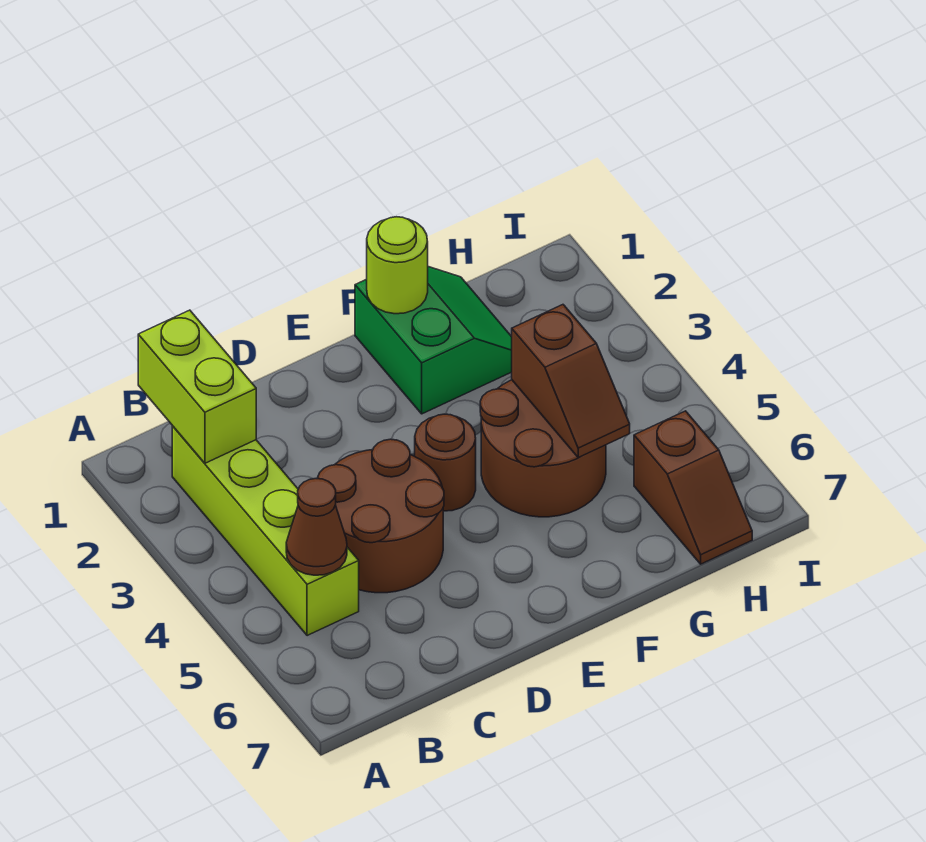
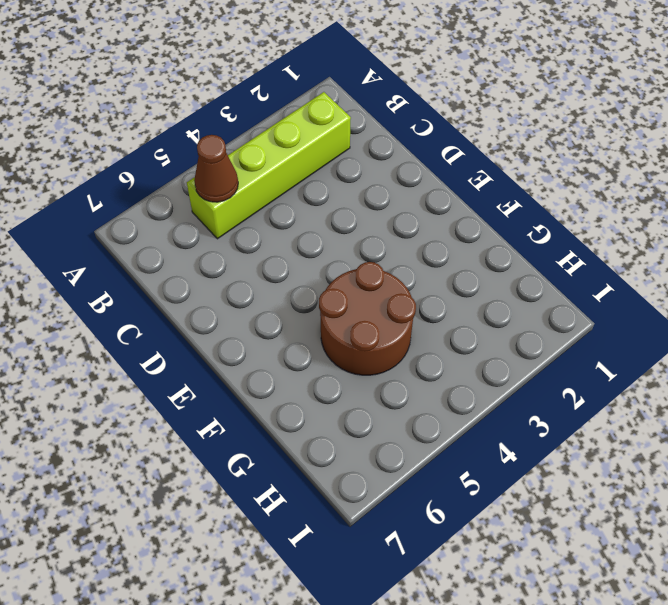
none -> brown 2x2 round brick [318,439,444,593]
none -> brown 1x1 round brick [415,414,476,511]

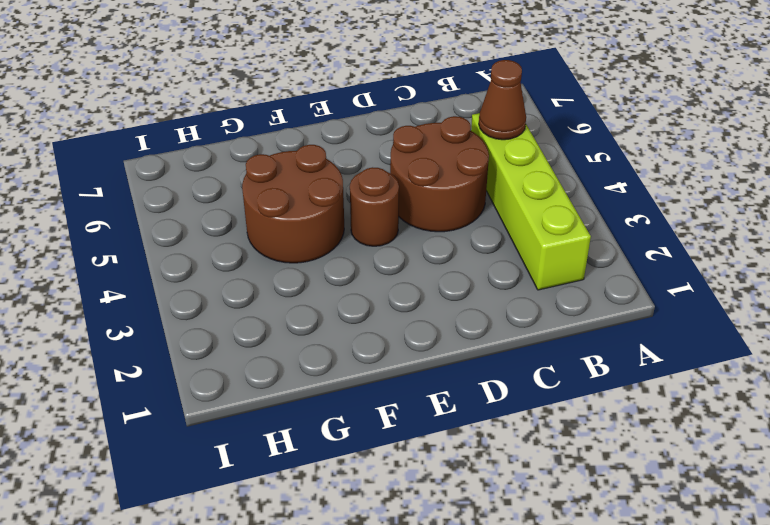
none -> green 2x2 slope [355,267,512,414]
none -> brown 1x2 slope [634,411,752,564]

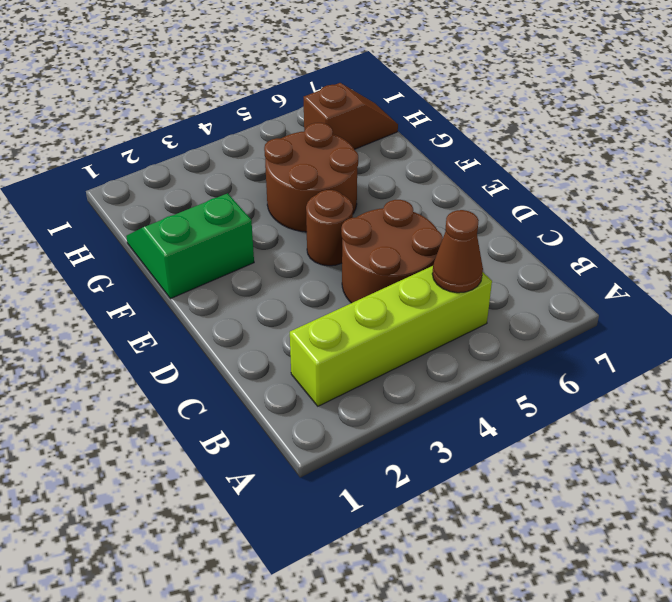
none -> lime 1x2 brick [138,310,256,463]
none -> lime 1x1 round brick [367,217,428,314]

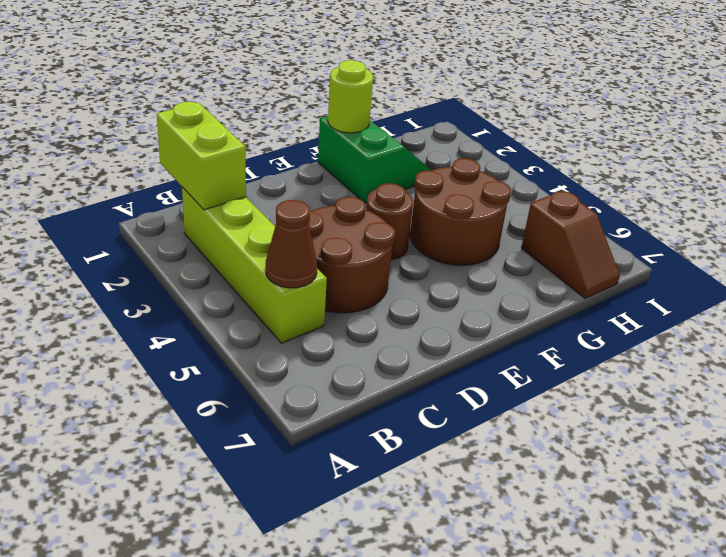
none -> brown 1x2 slope [512,305,630,458]

